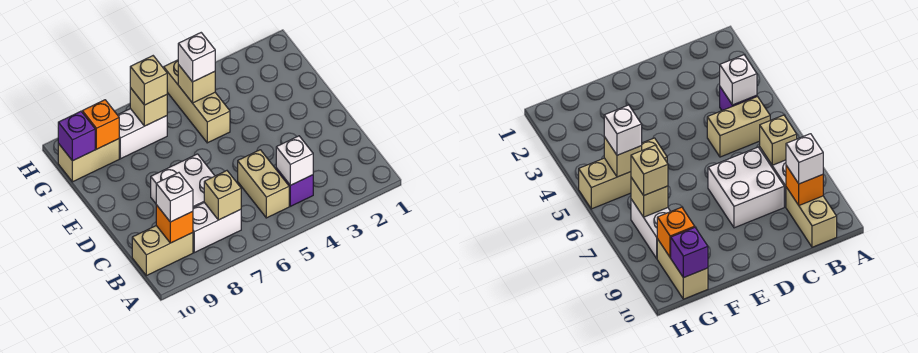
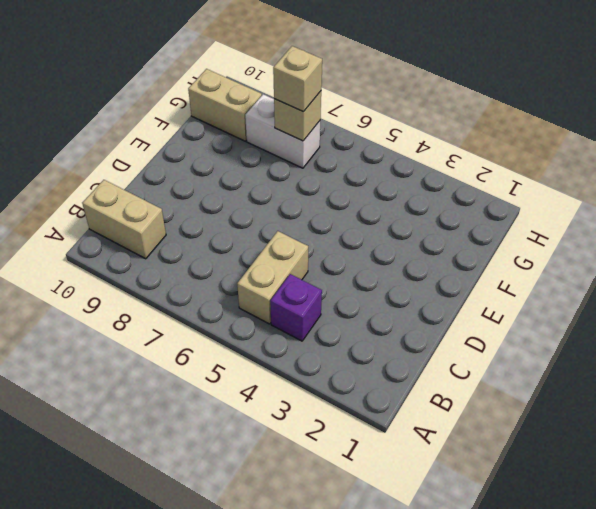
none -> white 1x2 brick [193,203,241,253]
none -> white 2x2 brick [151,154,215,208]
none -> tan 1x3 brick [164,60,230,143]

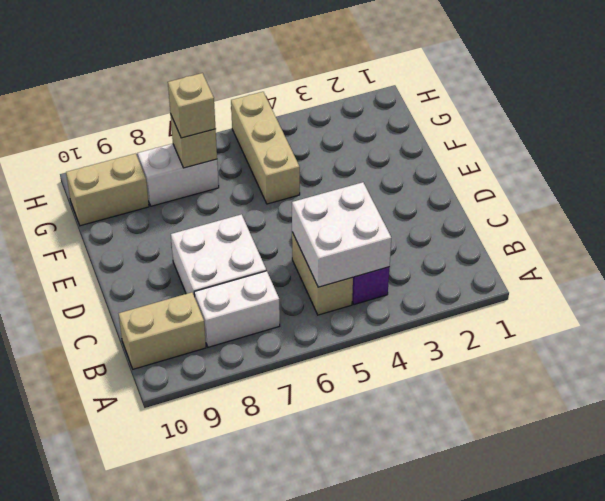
white 2x2 brick [292,182,391,287] -> white 1x1 brick [276,136,313,185]
none -> tan 1x1 brick [204,171,241,220]
none -> orange 1x1 brick [156,205,193,243]
none -> tan 1x1 brick [178,65,215,103]

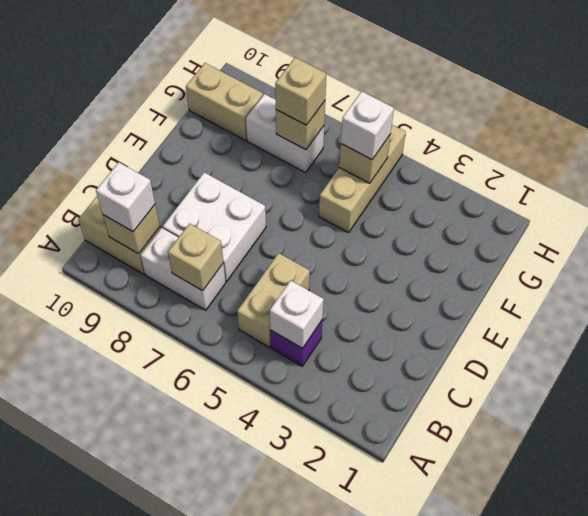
tan 1x1 brick [103,205,160,254] -> orange 1x1 brick [156,205,193,243]
none -> orange 1x1 brick [82,100,119,149]
none -> purple 1x1 brick [58,111,95,161]

